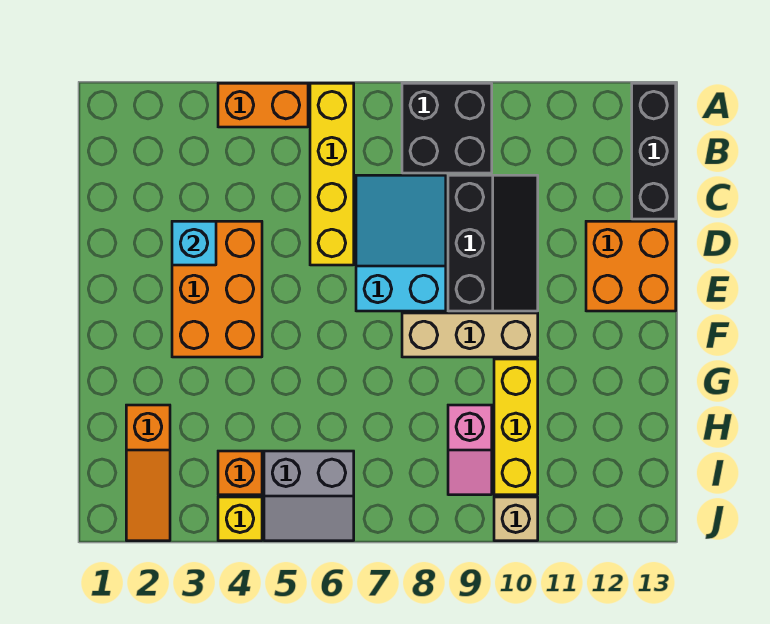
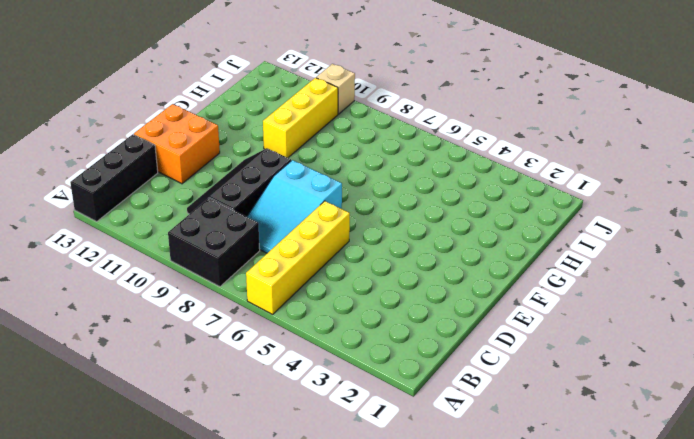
none -> orange 1x2 brick [218,83,308,127]
none -> orange 2x3 brick [172,221,262,357]
none -> tan 1x3 brick [402,313,538,357]

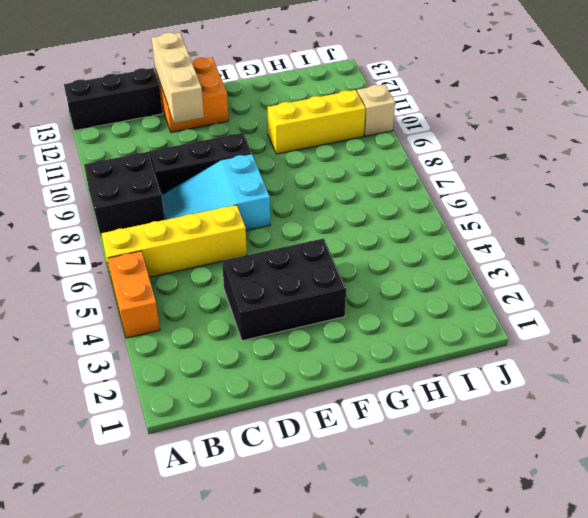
black 2x3 brick [222,238,346,341] -> orange 2x3 brick [172,221,262,357]
tan 1x3 brick [151,33,204,123] -> tan 1x3 brick moved to [402,313,538,357]
none -> orange 1x3 slope [126,405,170,541]
none -> pink 1x2 slope [448,405,492,495]
none -> orange 1x1 brick [218,451,262,495]

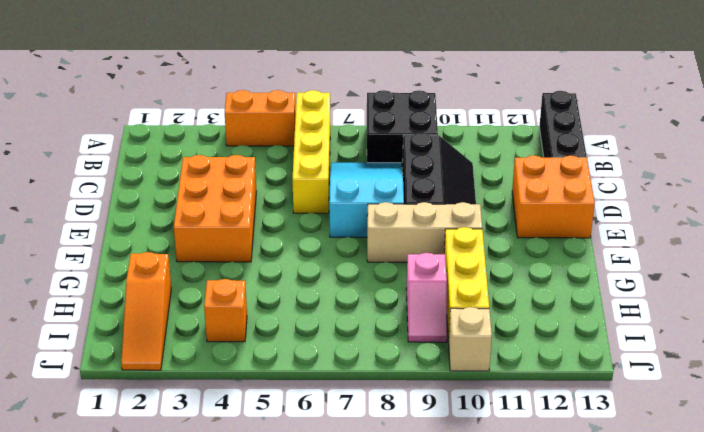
none -> grey 2x2 slope [264,451,354,541]
none -> yellow 1x1 brick [218,497,262,541]
none -> cyan 1x1 brick [172,221,216,265]

